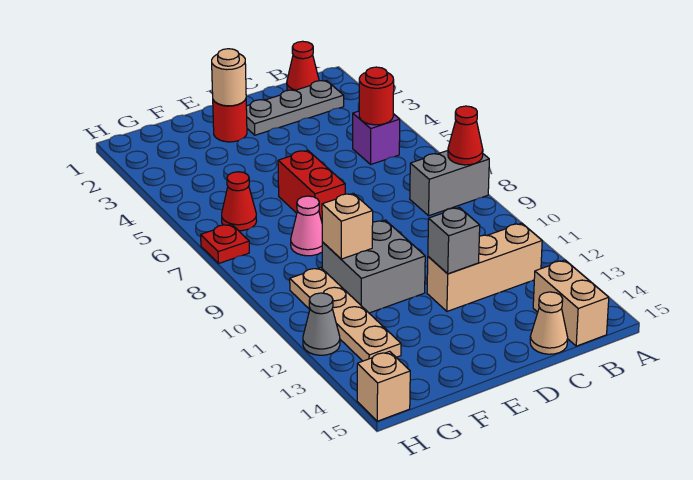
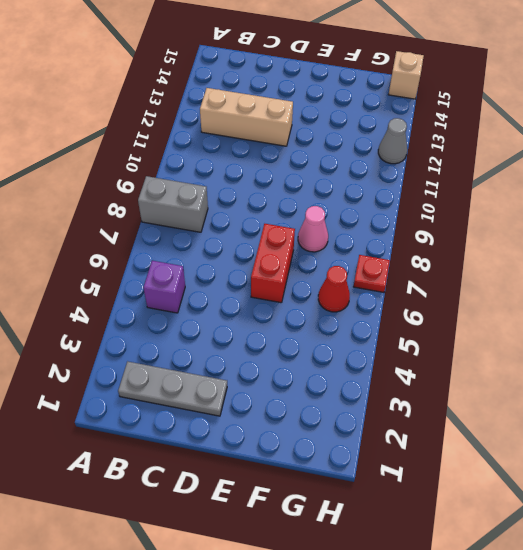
none -> red 1x1 cone [287,41,319,91]
none -> tan 1x2 brick [533,260,609,346]
none -> tan 1x1 cone [530,292,568,354]

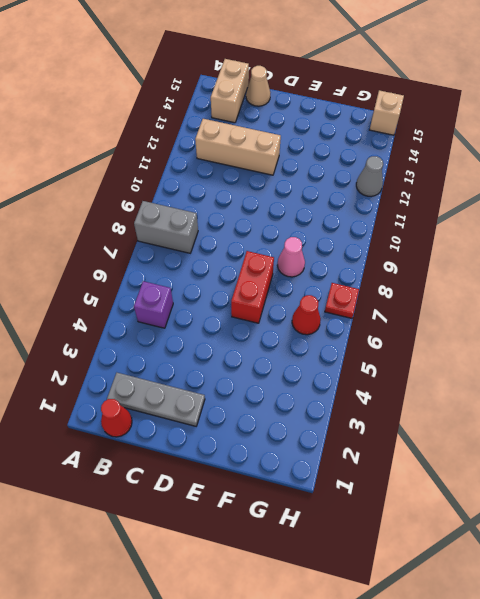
none -> red 1x1 round brick [213,99,247,142]
none -> grey 2x2 brick [322,220,425,313]
none -> tan 1x4 plate [290,268,401,361]

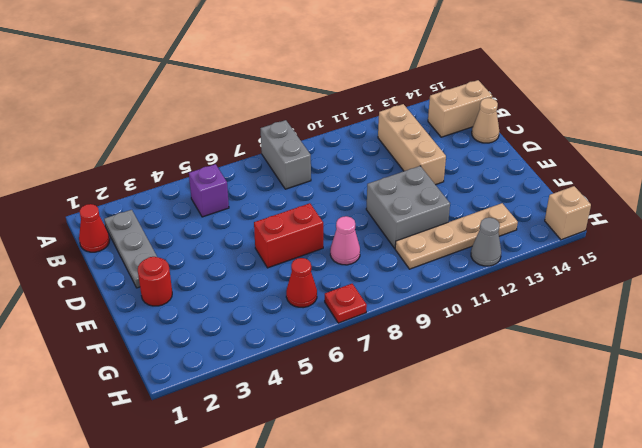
none -> red 1x1 cone [448,106,483,165]
none -> red 1x1 round brick [359,67,394,125]
none -> grey 1x1 brick [428,207,480,274]

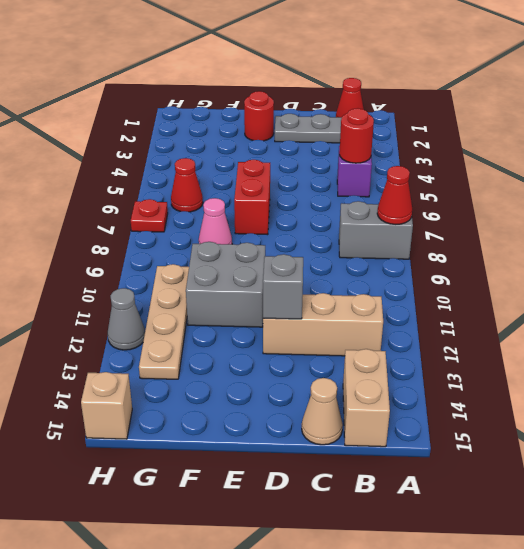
none -> tan 1x1 round brick [212,49,246,106]
none -> tan 1x1 brick [322,193,373,259]

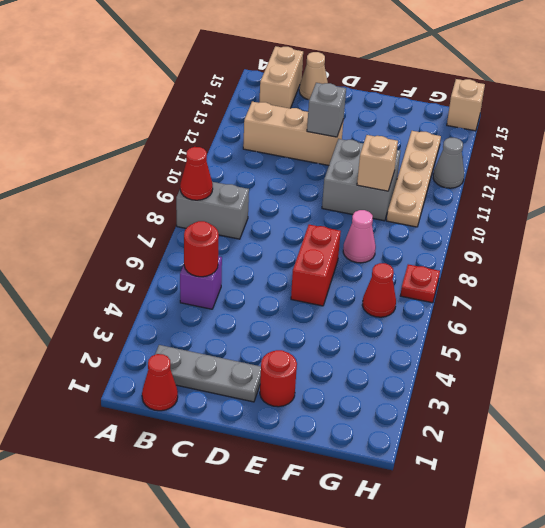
none -> tan 1x1 round brick [212,49,246,106]

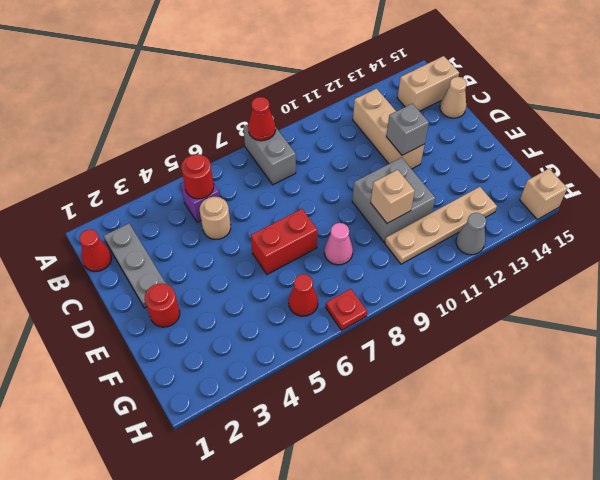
tan 1x1 round brick [200,197,231,239] -> tan 1x1 round brick moved to [212,49,246,106]

